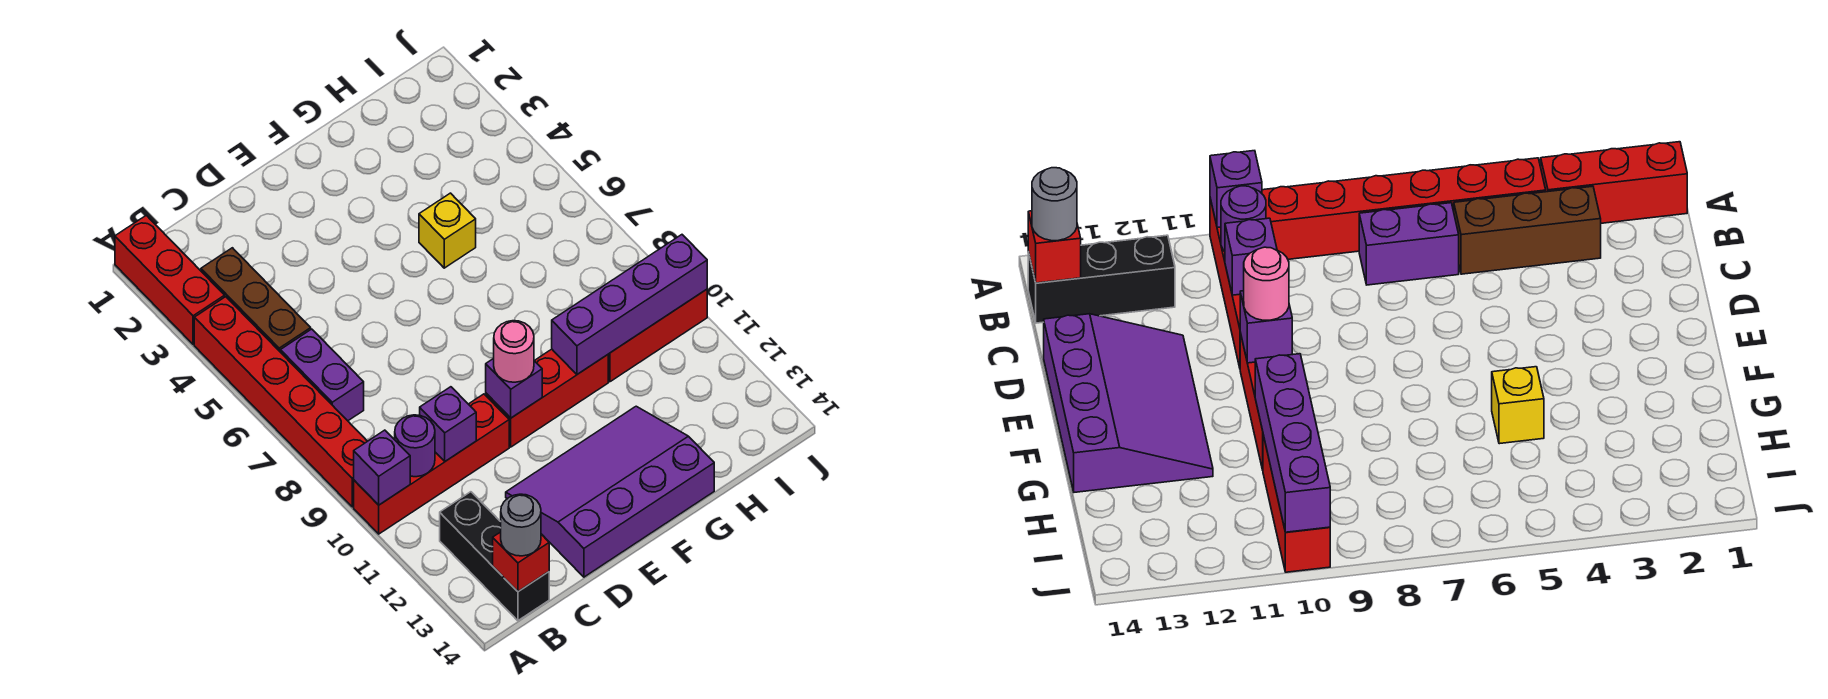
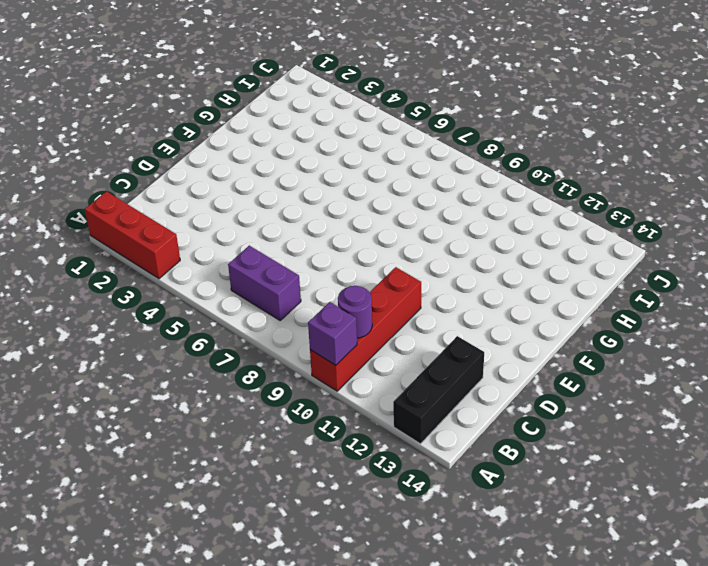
black 1x3 brick [393,336,484,444] -> black 1x3 brick turned to [440,492,549,621]
none -> red 1x6 brick [194,297,367,507]
none -> brown 1x3 brick [201,248,311,351]
none -> purple 3x4 slope [506,406,714,577]

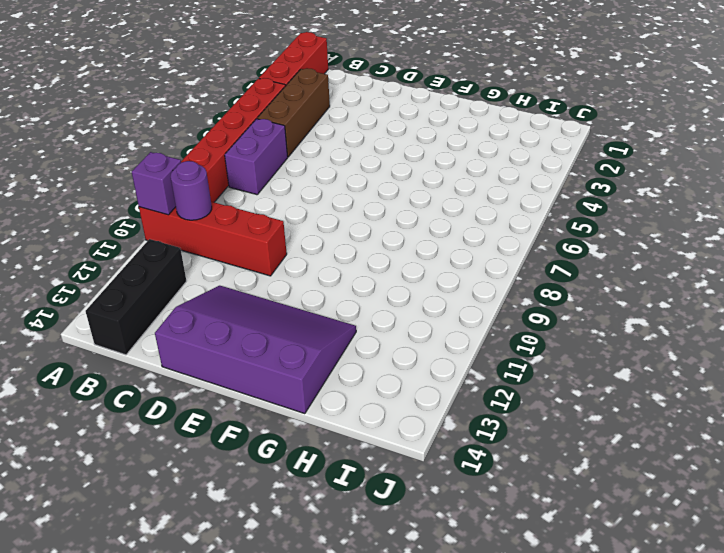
none -> red 1x3 brick [486,349,608,447]
none -> yellow 1x1 brick [419,193,476,268]
none -> red 1x3 brick [608,289,707,382]

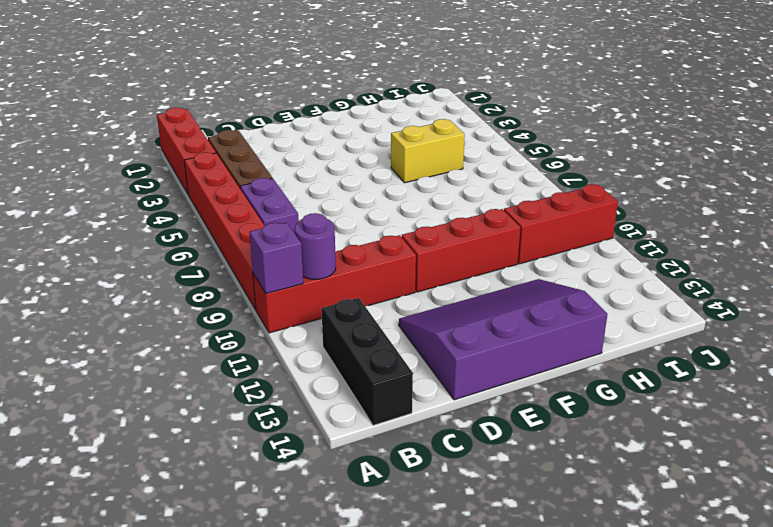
yellow 1x2 brick [391,119,465,183] -> yellow 1x1 brick [419,193,476,268]
none -> red 1x1 brick [493,532,549,592]
none -> purple 1x1 brick [420,387,476,461]
none -> purple 1x1 brick [486,358,542,418]

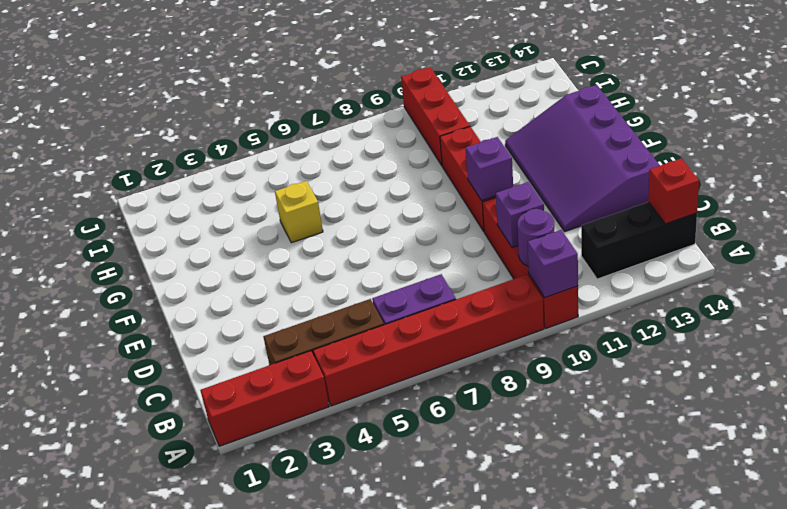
none -> purple 1x4 brick [552,235,707,374]
none -> grey 1x1 round brick [501,494,541,556]
none -> pink 1x1 round brick [494,321,534,382]

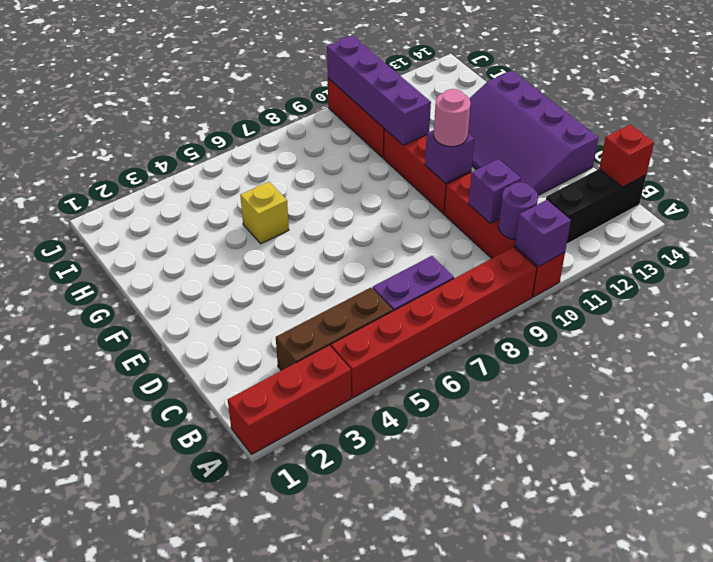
none -> grey 1x1 round brick [501,494,541,556]

